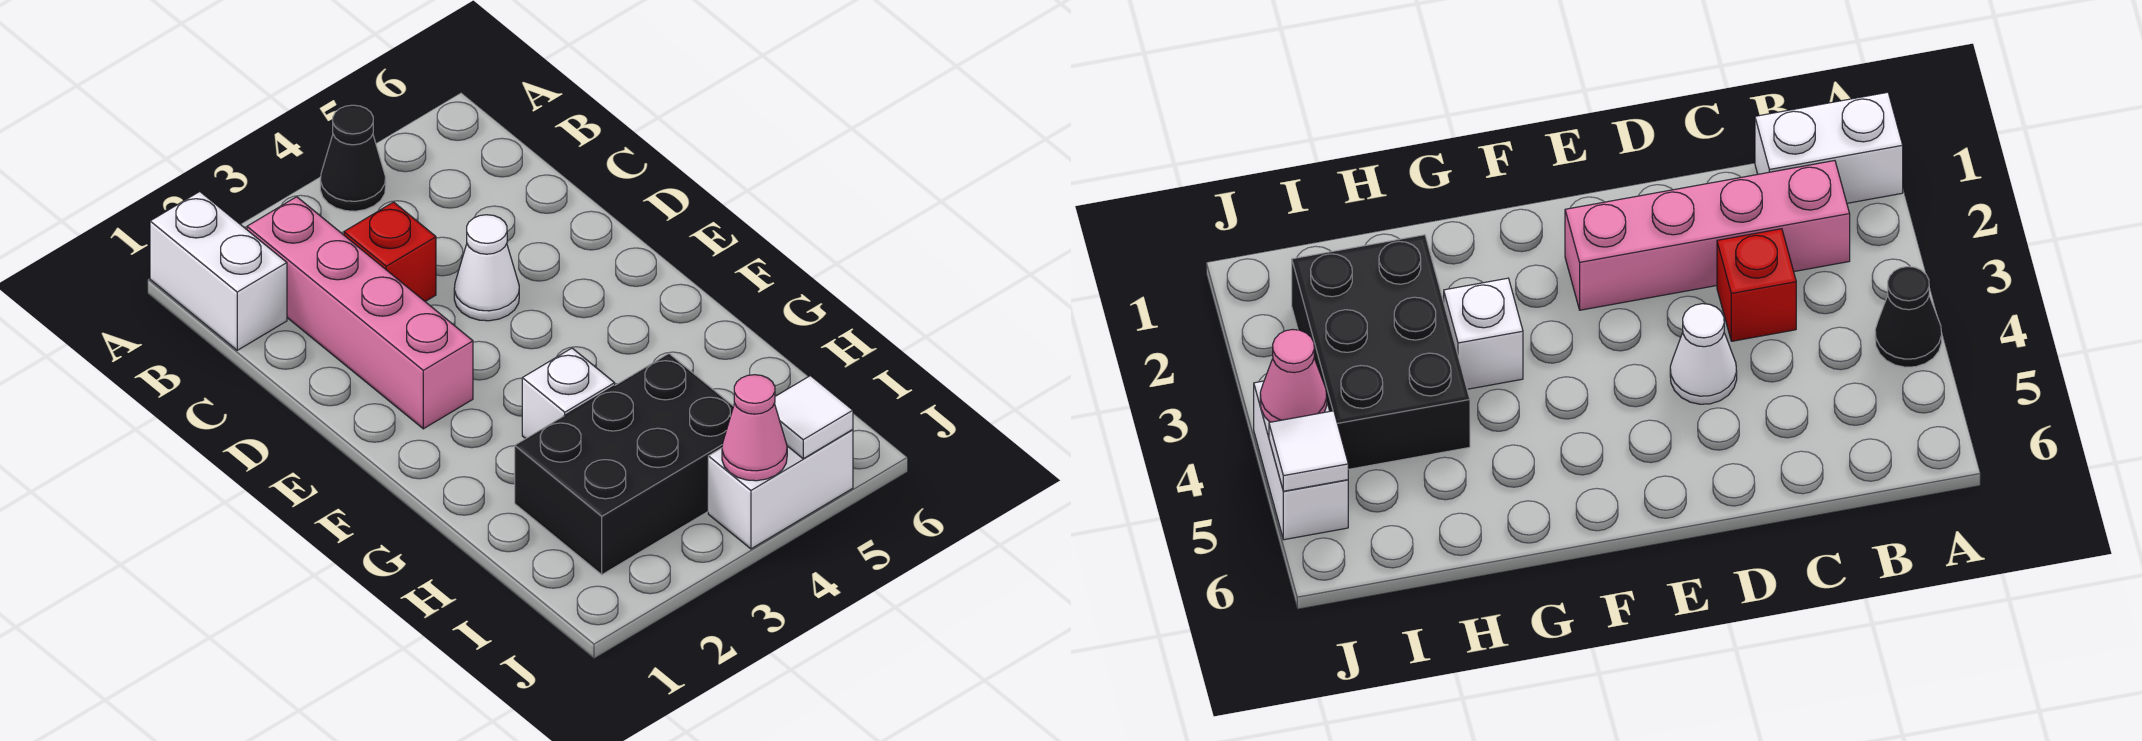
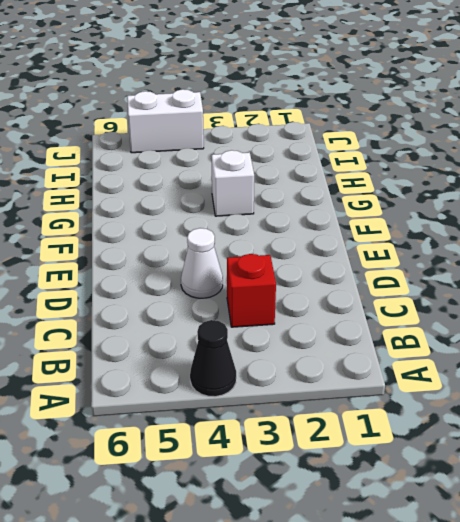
none -> white 1x2 brick [150,192,287,350]
none -> pink 1x4 brick [247,197,473,429]

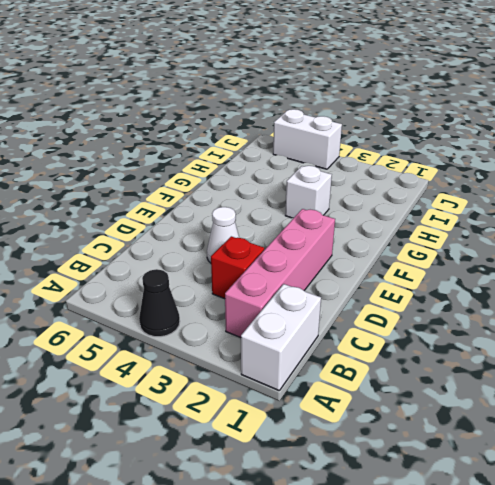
none -> black 2x3 brick [515,354,734,575]
none -> pink 1x1 cone [722,375,787,481]

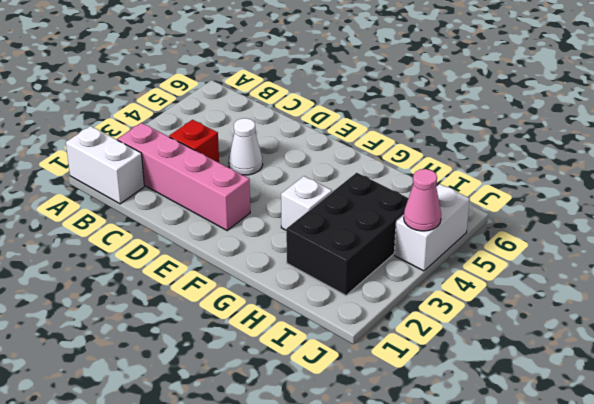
none -> black 1x1 cone [320,105,386,211]
none -> white 1x1 tile [774,376,853,459]

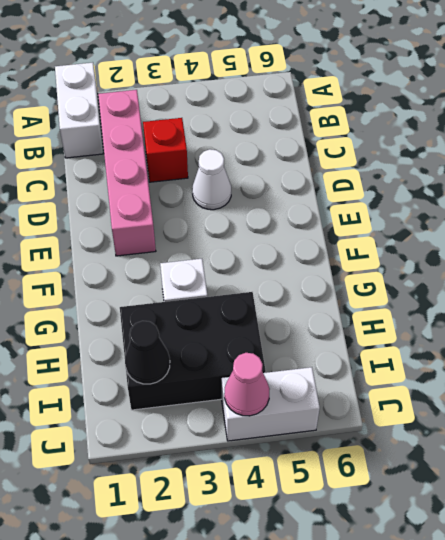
black 1x1 cone [125,321,170,384] -> black 1x1 cone moved to [320,105,386,211]
none -> white 1x1 tile [774,376,853,459]

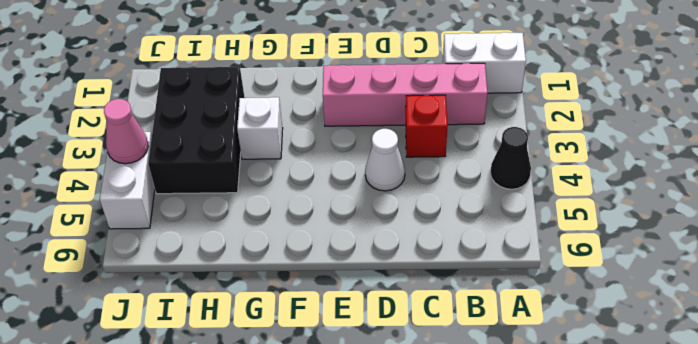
none -> white 1x1 tile [774,376,853,459]

